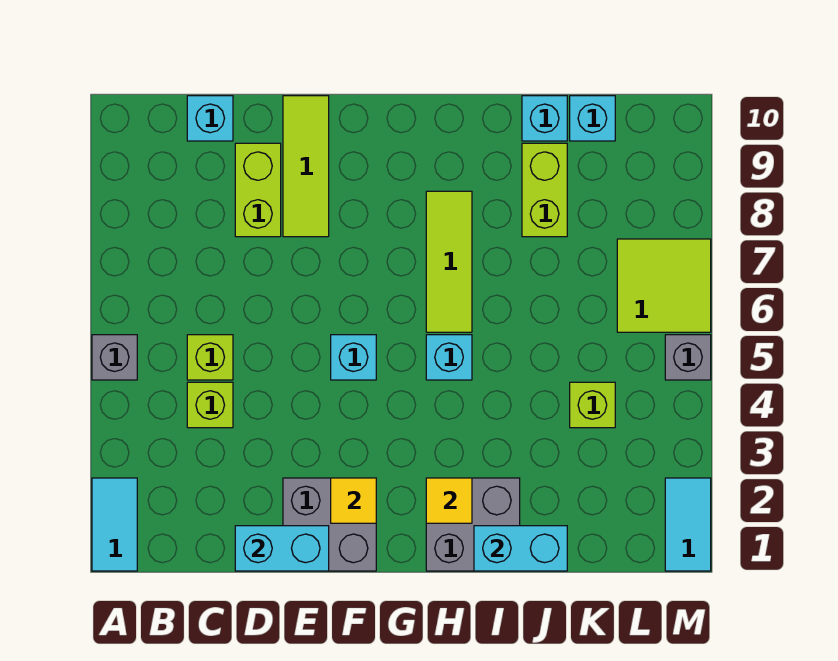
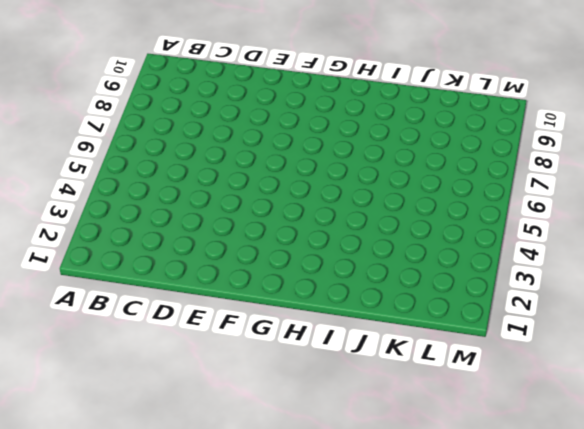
none -> cyan 1x2 tile [92,478,137,571]
none -> grey 1x1 brick [92,335,137,380]
none -> lime 1x1 brick [187,382,233,428]

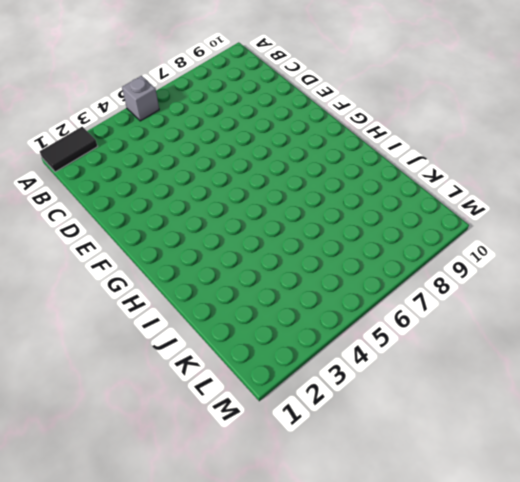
black 1x2 tile [40,127,98,172] -> cyan 1x2 tile [92,478,137,571]
none -> lime 1x1 brick [187,382,233,428]
none -> lime 1x1 brick [187,335,233,380]
none -> cyan 1x1 brick [187,96,233,141]

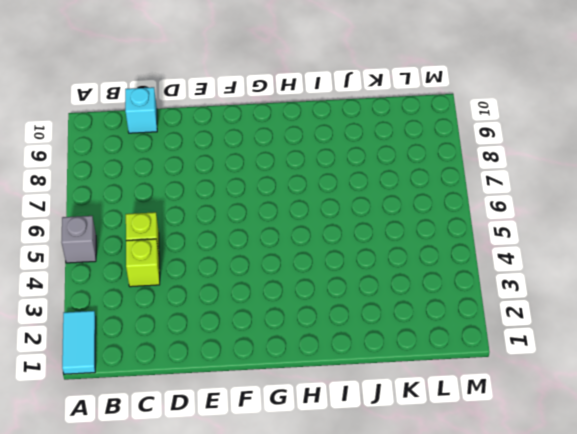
none -> lime 1x2 brick [235,143,281,237]
none -> grey 2x2 brick [283,478,376,571]
none -> lime 1x3 tile [283,96,329,237]

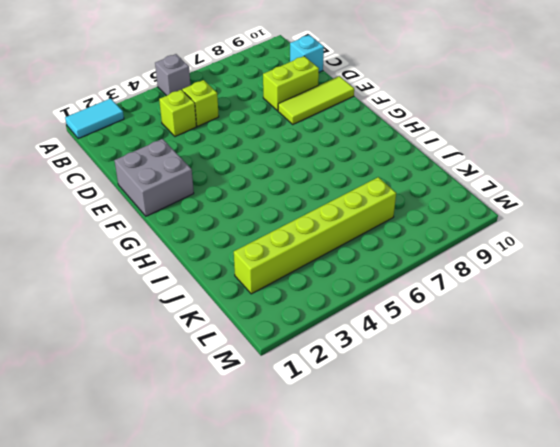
lime 1x6 brick [234,177,396,294] -> lime 1x1 brick [570,382,615,428]
none -> cyan 1x1 brick [331,335,376,380]
none -> grey 2x2 brick [426,478,520,571]
none -> cyan 1x1 brick [426,335,472,380]

